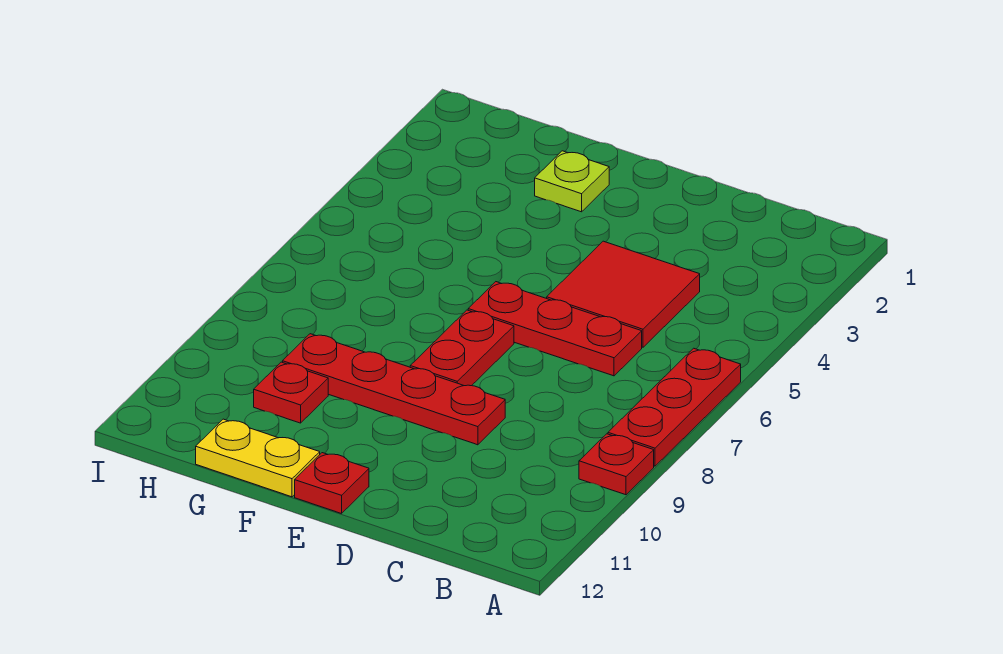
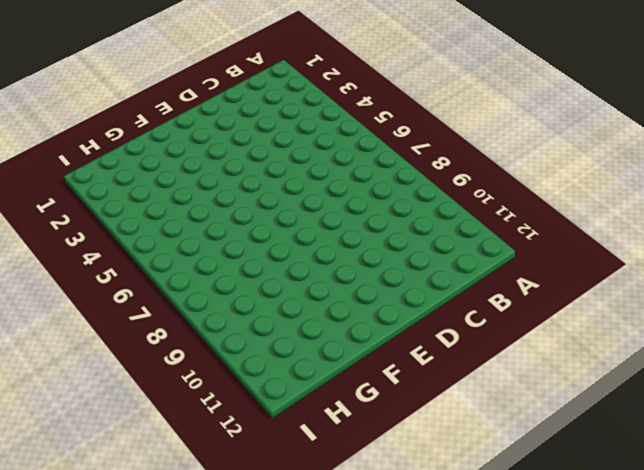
none -> red 1x3 plate [608,348,741,466]
none -> red 1x1 plate [579,434,654,495]

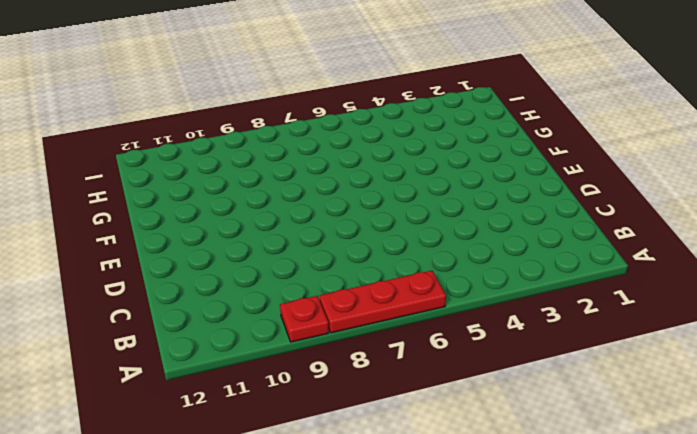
none -> red 2x2 tile [547,241,700,347]
none -> red 1x3 plate [468,282,642,376]

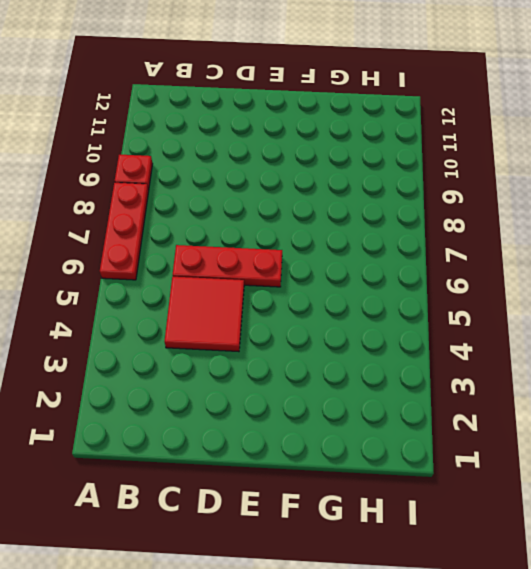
none -> red 1x4 plate [283,334,505,445]
none -> red 1x2 plate [410,310,514,386]

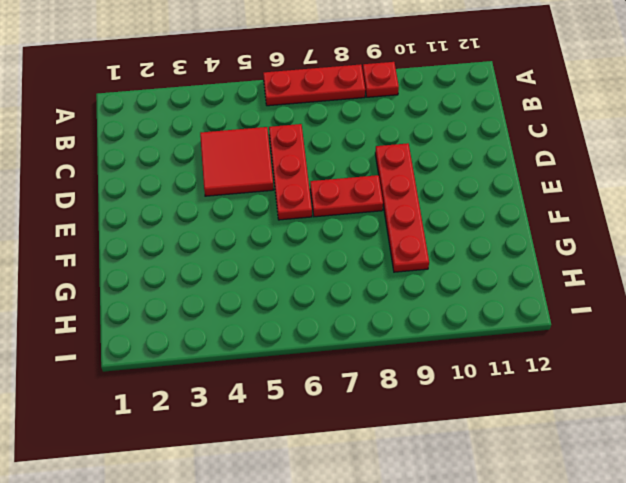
none -> red 1x1 plate [295,453,369,514]
none -> lime 1x1 plate [535,151,609,212]

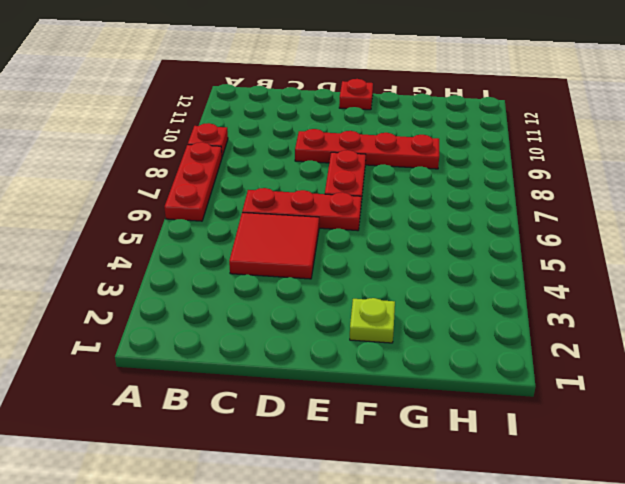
none -> yellow 1x2 plate [196,419,320,497]
none -> red 1x1 plate [254,362,328,423]

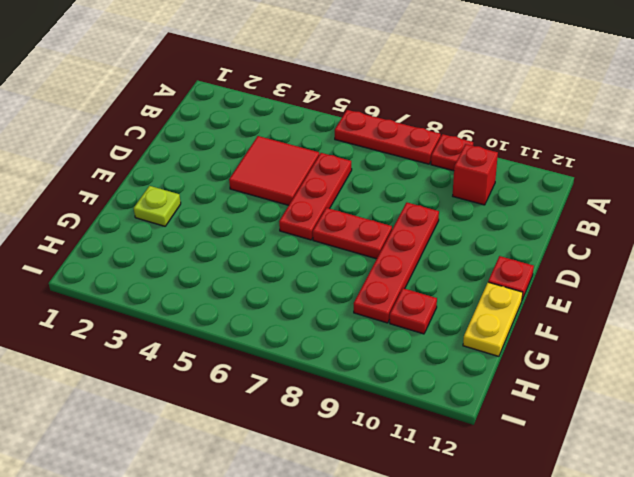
red 1x1 brick [453,144,498,205] -> none

